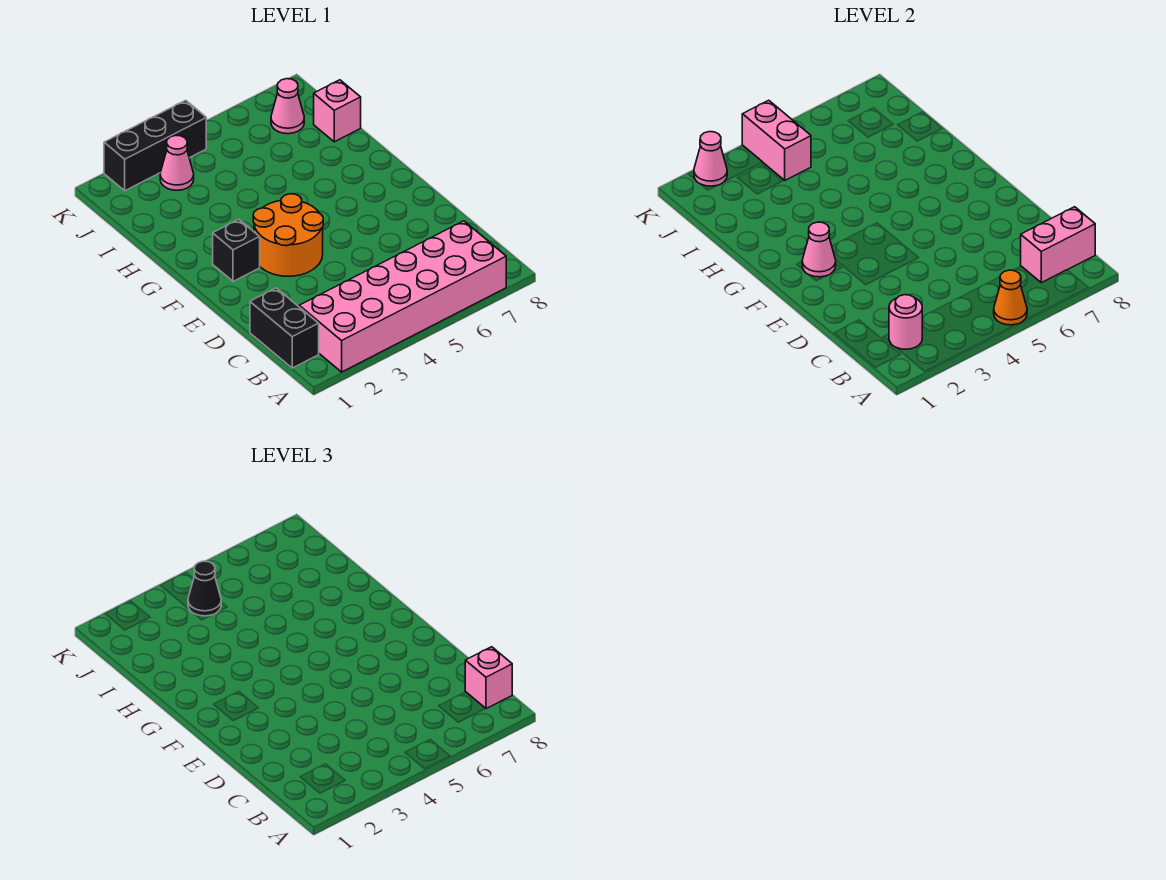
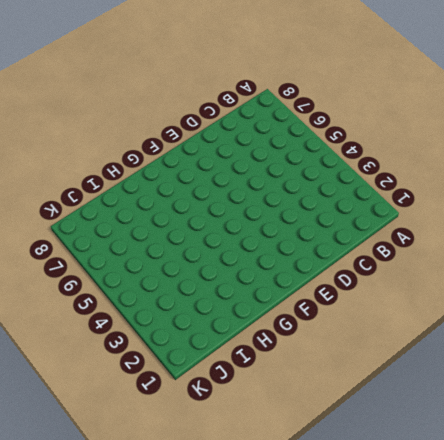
none -> pink 2x6 brick [299,221,506,372]
none -> black 1x2 brick [250,288,319,368]
none -> orange 2x2 round brick [253,194,323,276]

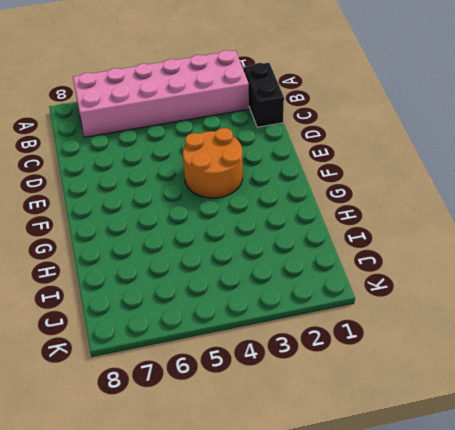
none -> black 1x1 brick [213,219,260,281]
none -> pink 1x1 brick [314,80,361,142]
none -> pink 1x1 cone [160,135,194,190]

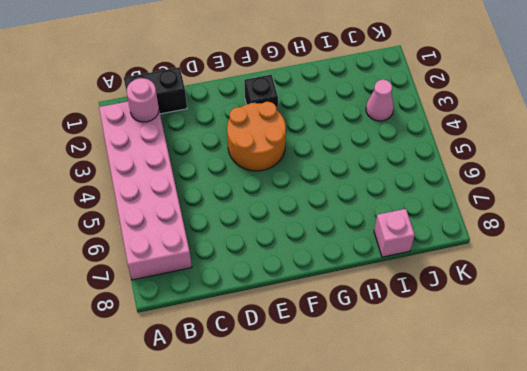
none -> pink 1x1 cone [271,79,304,134]
none -> black 1x3 brick [104,100,206,191]
none -> orange 1x1 cone [994,270,1027,325]

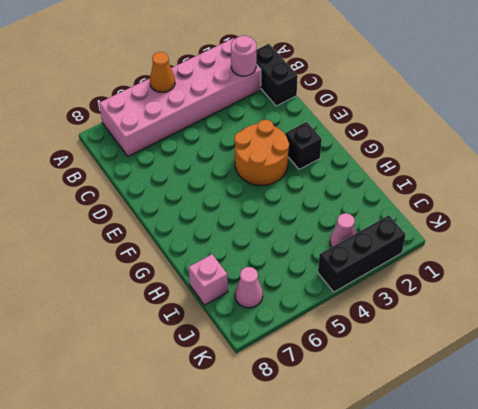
none -> pink 1x2 brick [1021,207,1095,283]
none -> pink 1x1 cone [802,222,836,277]
none -> pink 1x2 brick [742,100,811,180]

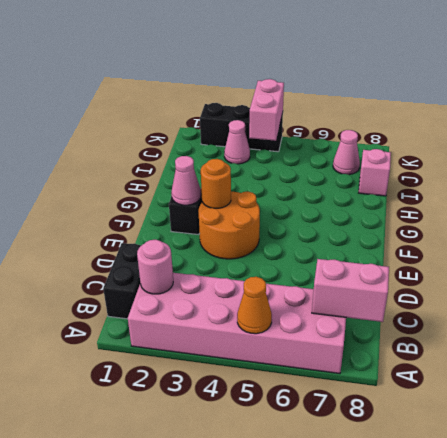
orange 1x1 round brick [201,159,231,208] -> none
none -> pink 1x1 cone [694,132,727,186]
none -> pink 1x1 brick [465,647,512,709]
none -> black 1x1 cone [188,561,221,616]

